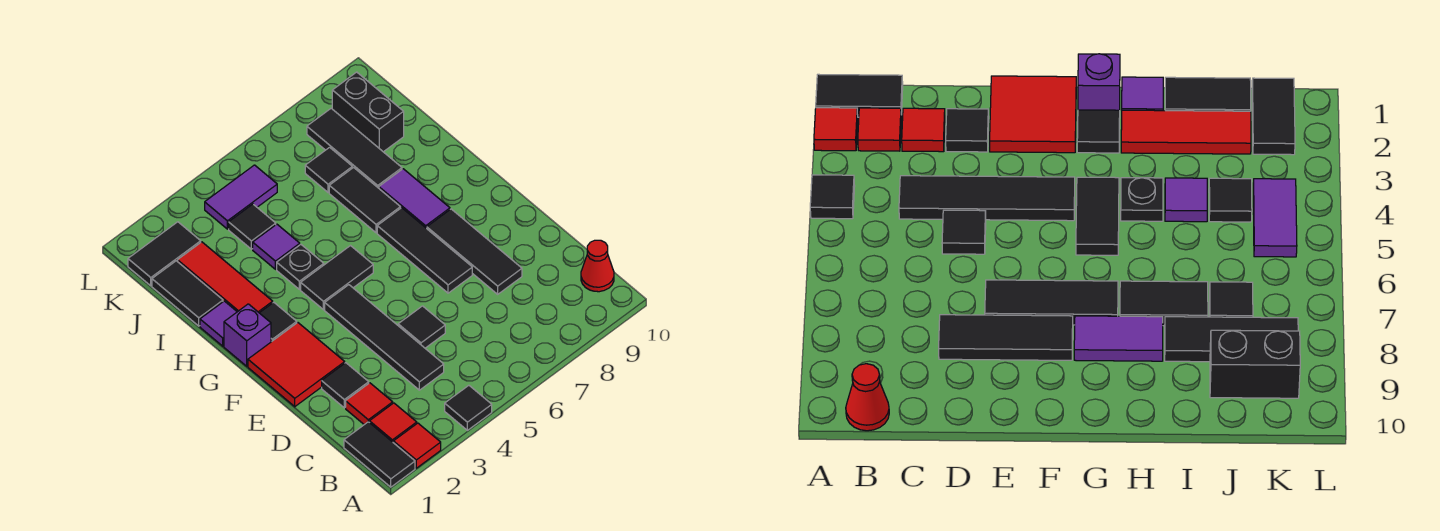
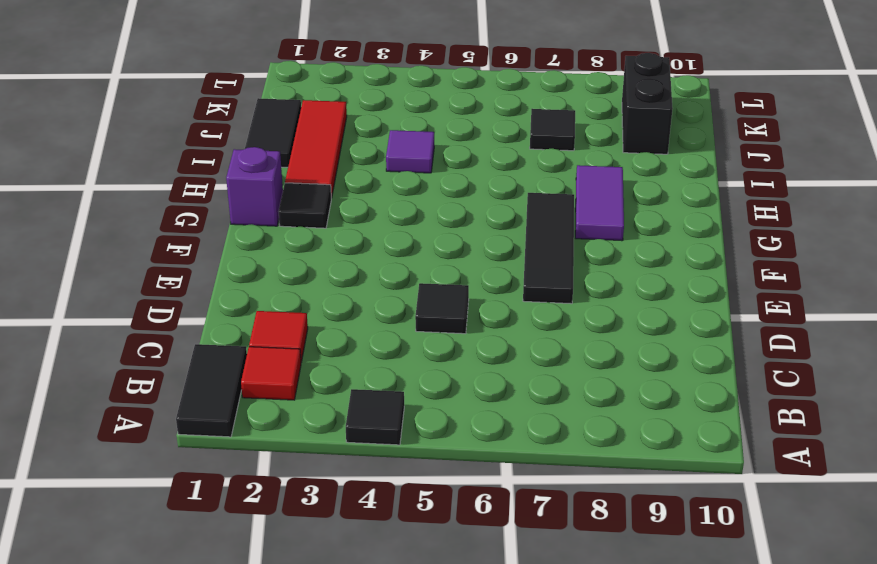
none -> red 1x1 tile [394,423,441,468]
none -> red 1x1 cone [581,240,614,292]
none -> black 1x4 tile [325,285,444,390]

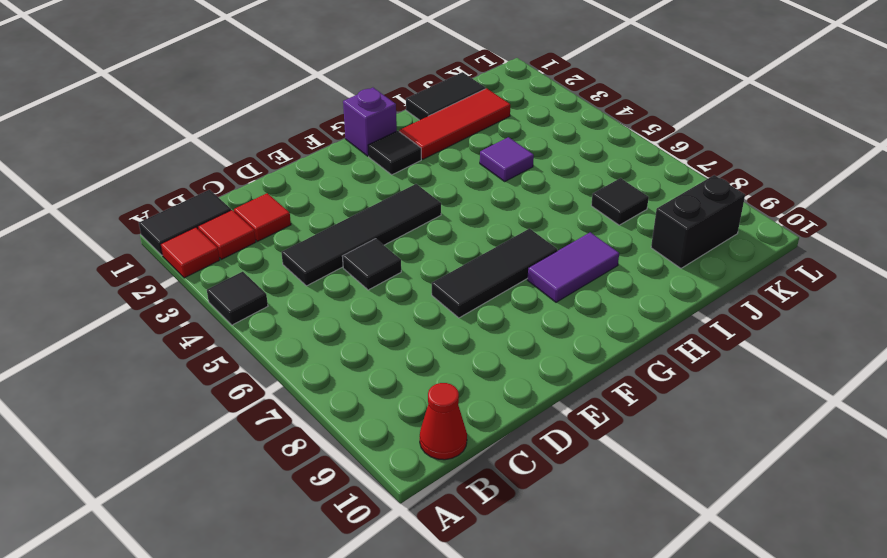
none -> black 1x1 tile [322,363,369,408]
none -> black 1x3 tile [427,209,522,294]
none -> red 2x2 tile [248,323,345,407]

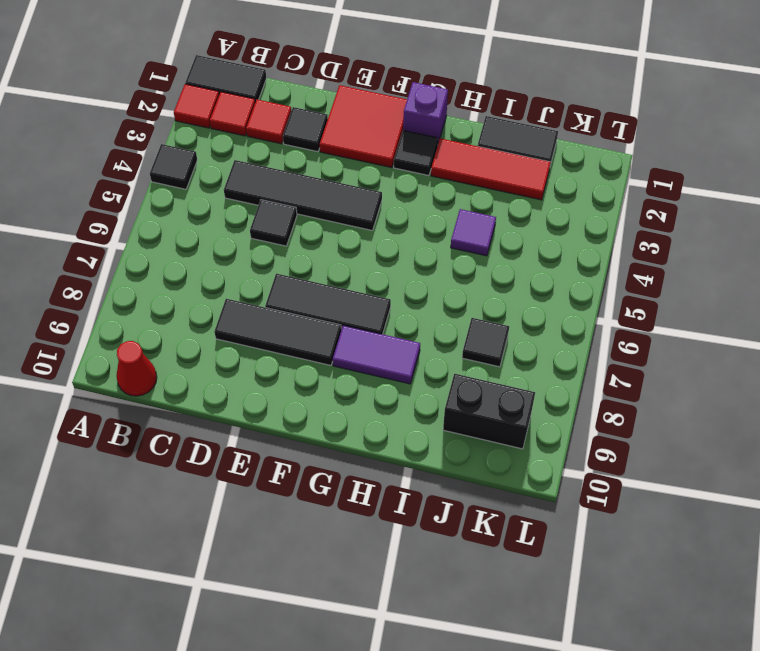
none -> black 1x2 tile [301,246,373,310]
none -> purple 1x1 tile [200,301,237,346]
none -> black 1x1 plate [277,245,324,289]

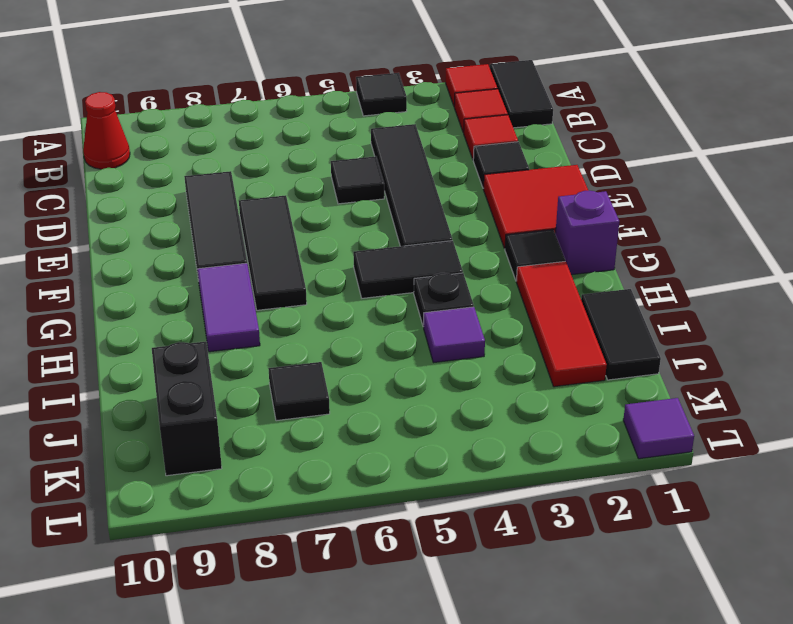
purple 1x1 tile [623,398,694,459] -> purple 1x1 tile moved to [200,301,237,346]
none -> black 1x2 tile [329,168,400,233]
none -> black 1x3 tile [307,108,402,188]
none -> black 1x1 tile [229,204,276,249]

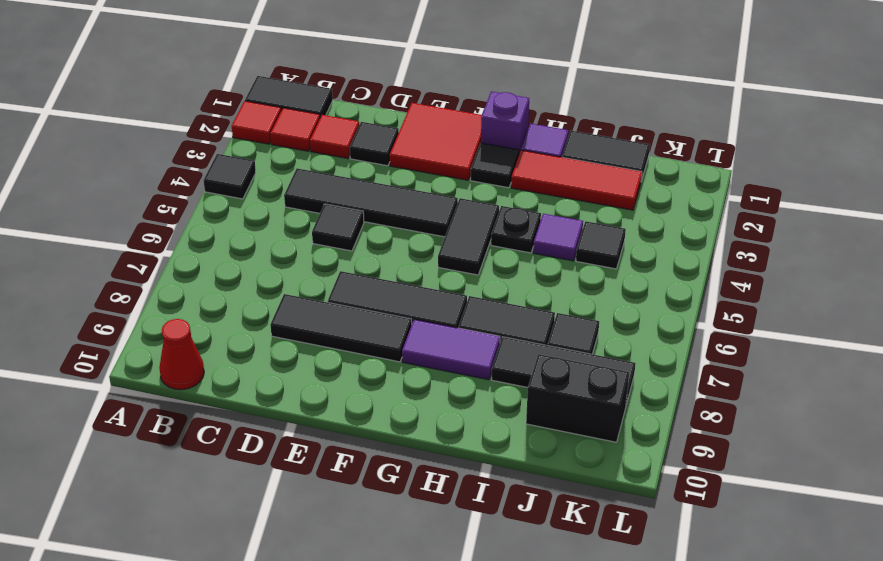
none -> black 1x2 tile [128,222,201,286]
none -> purple 1x2 tile [205,165,277,229]

